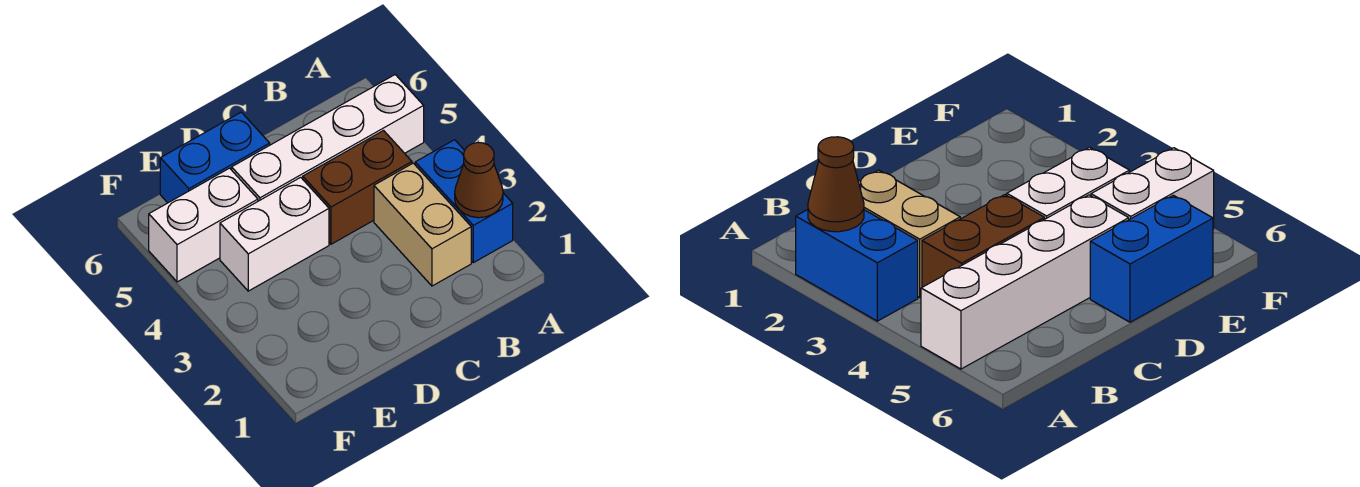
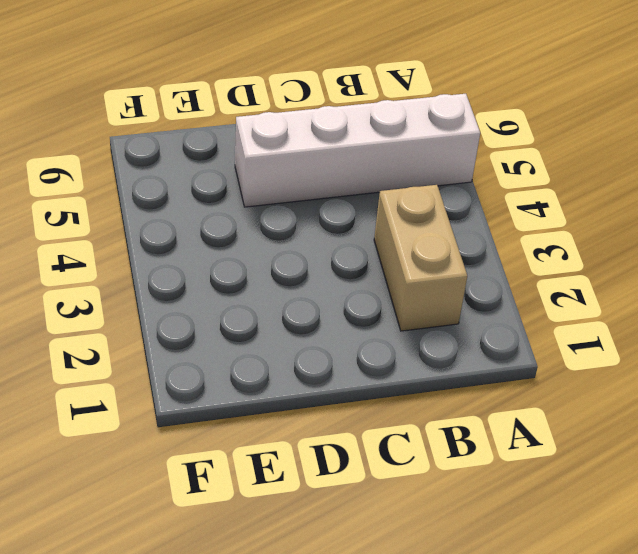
none -> blue 1x2 brick [415,140,513,263]
none -> brown 1x2 brick [303,131,412,244]

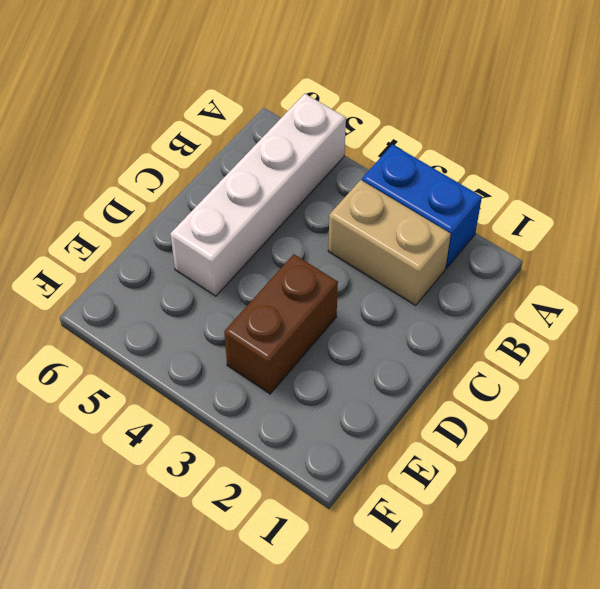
brown 1x2 brick [224,254,338,394] -> brown 1x2 brick moved to [303,131,412,244]
none -> white 1x2 brick [220,177,329,291]
none -> blue 1x2 brick [160,112,270,203]

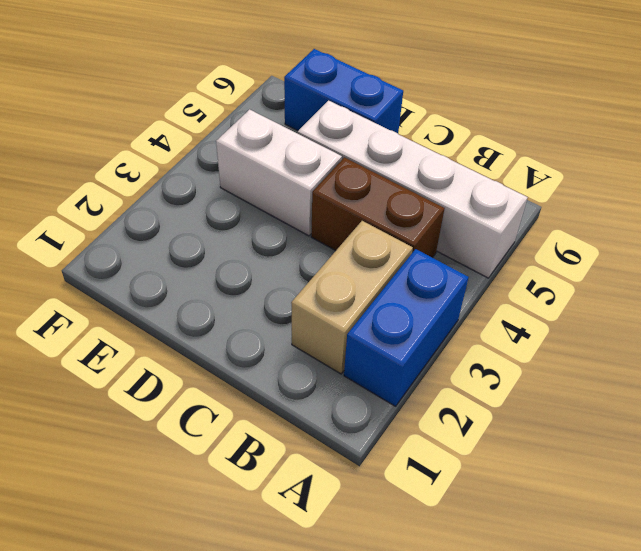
none -> white 1x2 brick [149,168,258,282]
none -> brown 1x1 cone [455,143,503,218]

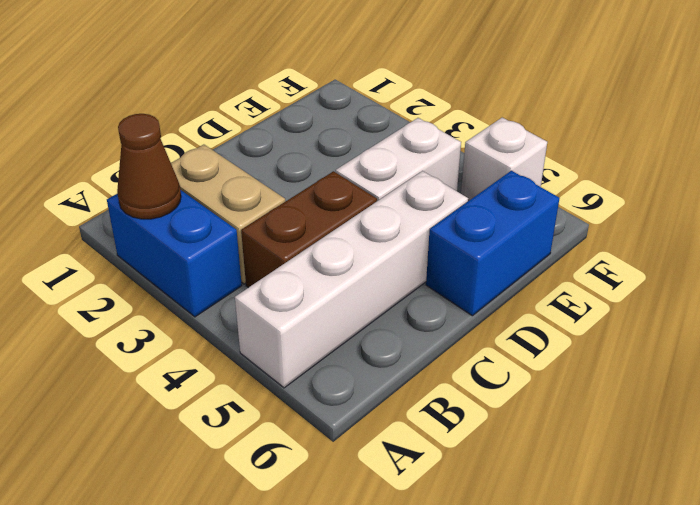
white 1x1 brick [461,118,547,201] -> white 1x2 brick [149,168,258,282]

